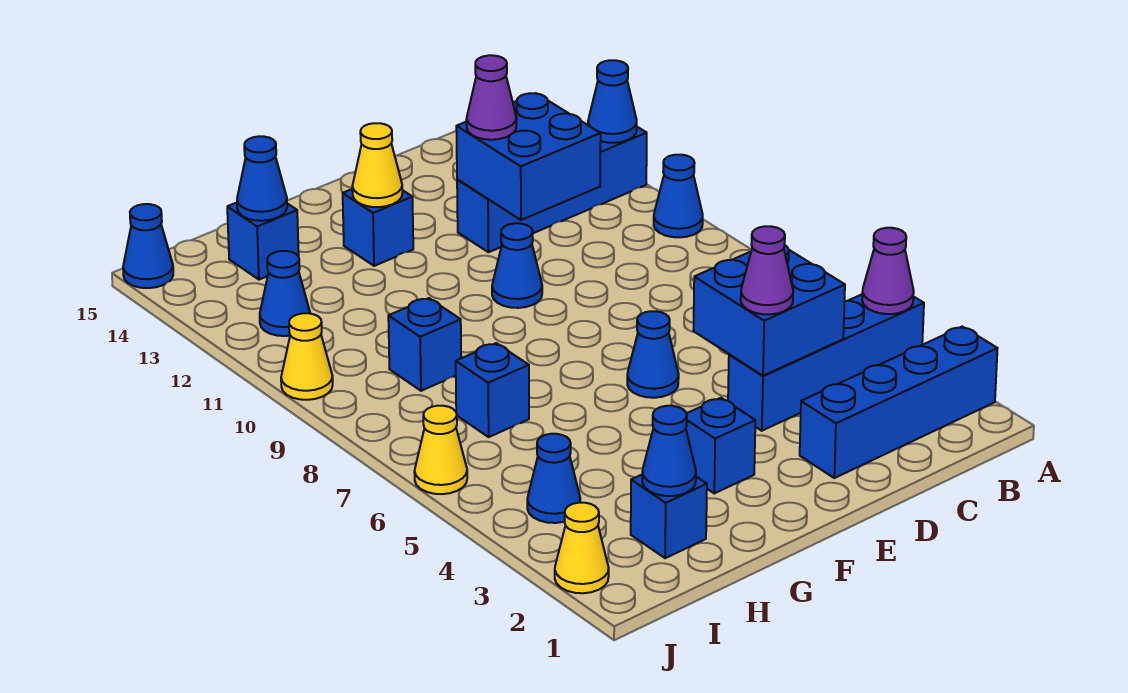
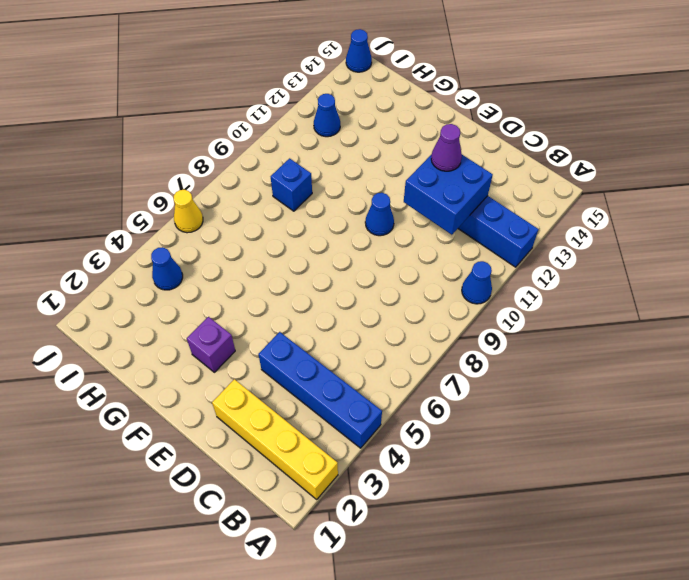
yellow 1x4 brick [212,379,338,499] -> blue 1x4 brick [800,327,998,478]
purple 1x1 brick [187,317,235,372] -> blue 1x1 brick [686,398,755,493]
none -> blue 1x1 cone [627,311,679,398]
none -> blue 1x1 brick [343,189,413,266]
none -> blue 1x1 brick [631,475,707,558]

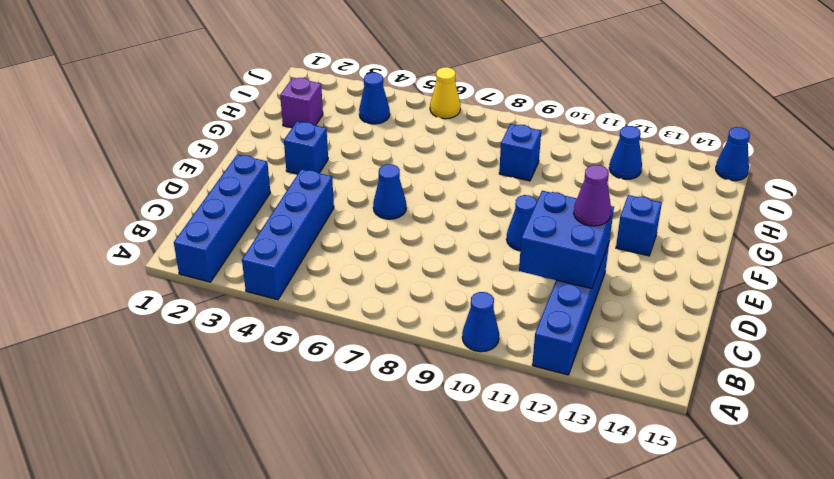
purple 1x1 brick [280,78,323,128] -> blue 1x1 brick [631,475,707,558]
none -> blue 1x1 brick [456,343,529,437]
none -> blue 1x1 brick [227,203,299,280]
none -> yellow 1x1 cone [555,503,609,593]

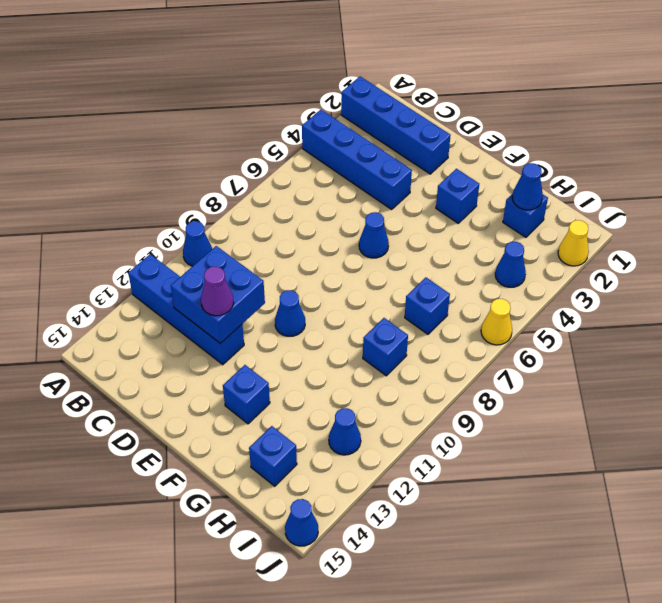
none -> yellow 1x1 cone [281,313,333,400]
none -> purple 1x1 cone [862,228,914,314]
none -> blue 1x1 cone [588,60,637,143]

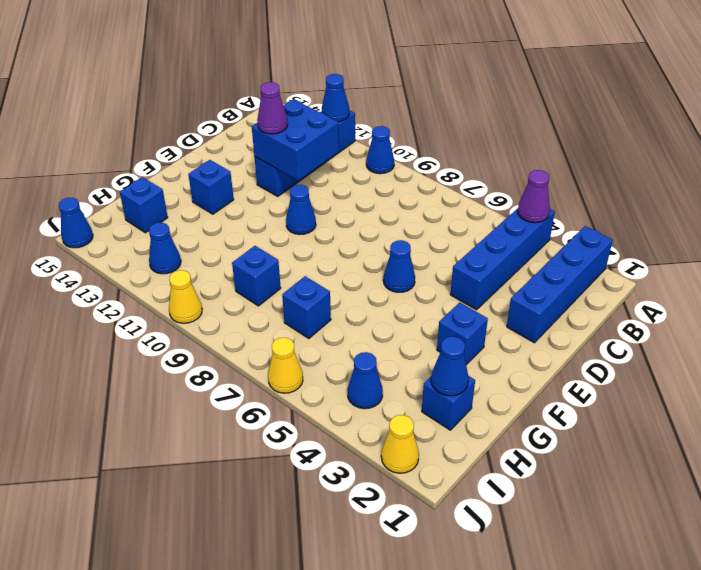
none -> blue 2x2 brick [693,245,845,376]
none -> yellow 1x1 cone [352,123,402,207]
none -> blue 1x1 cone [237,136,287,221]

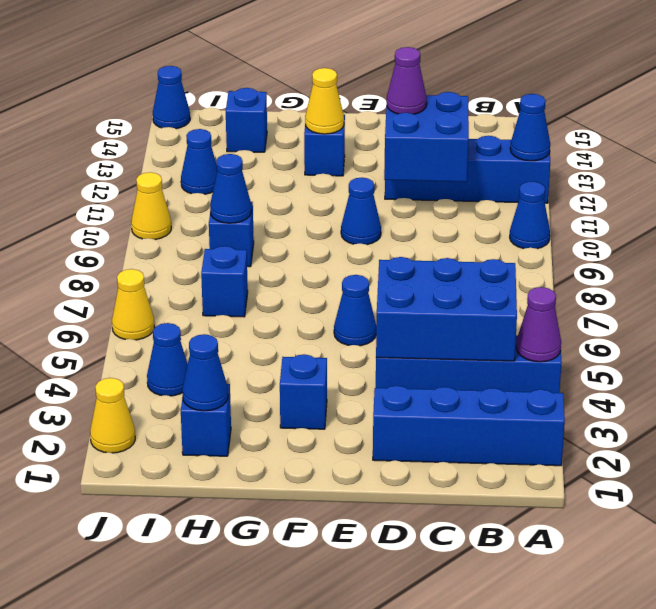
blue 2x3 brick [376,257,517,361] -> blue 2x2 brick [693,245,845,376]
blue 1x1 cone [210,154,251,223] -> blue 1x1 cone moved to [237,136,287,221]
none -> purple 1x1 cone [741,226,793,314]

